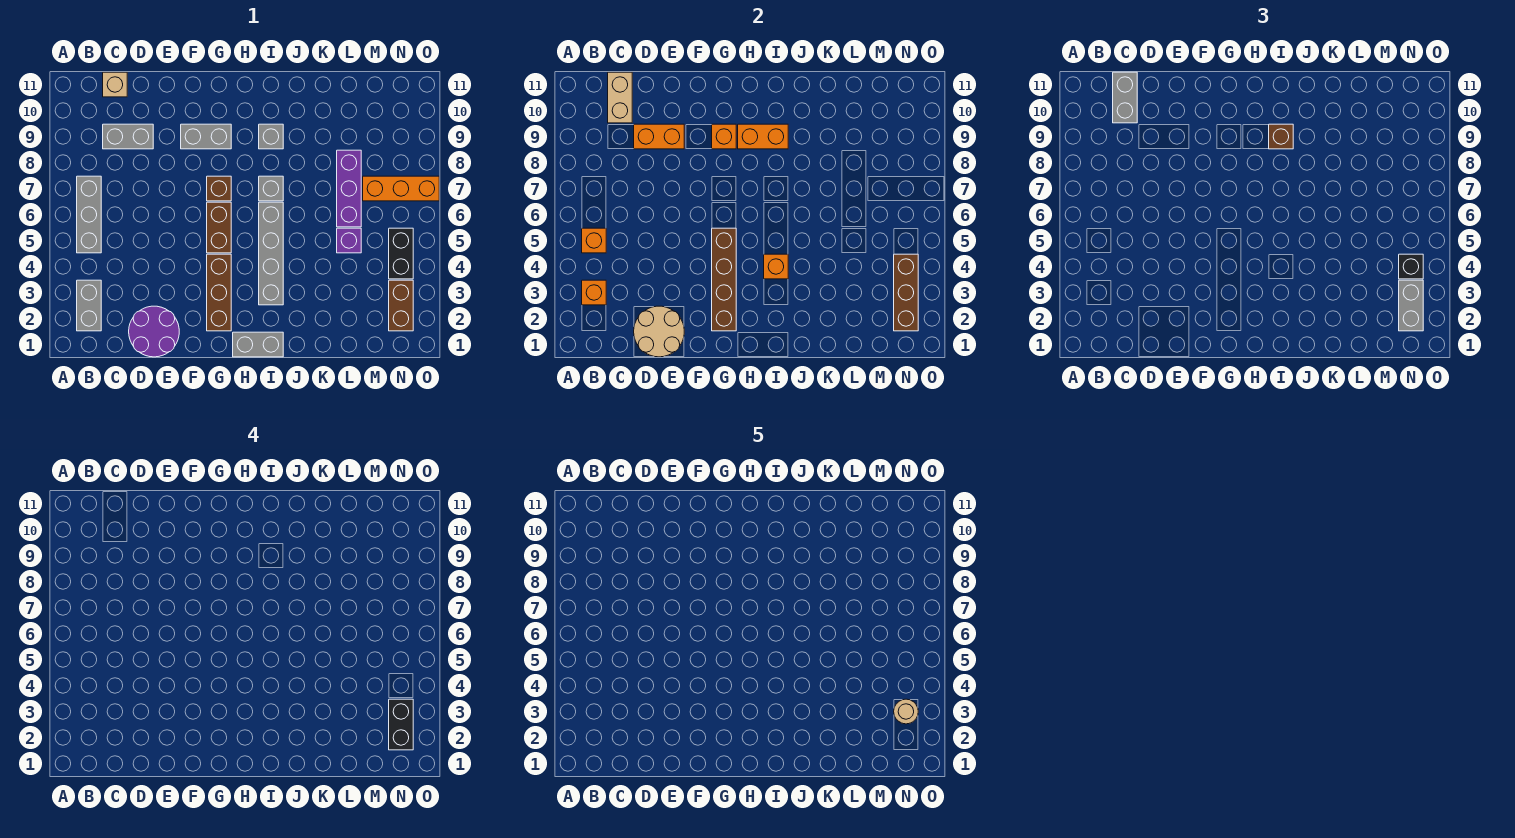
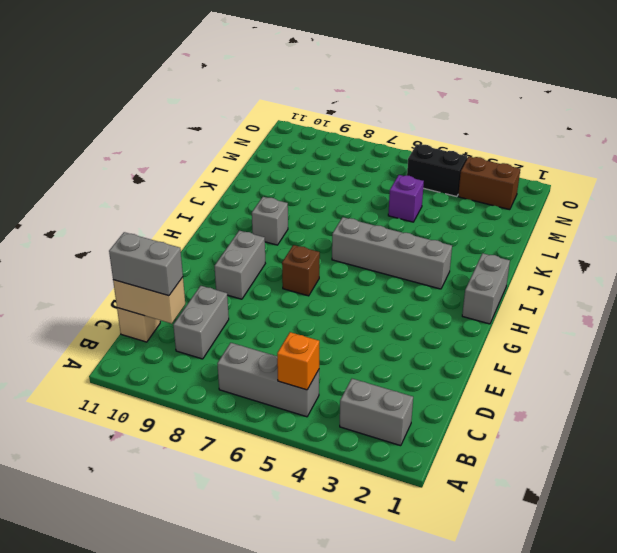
none -> purple 2x2 round brick [129,306,179,357]
none -> brown 1x3 brick [207,254,231,331]
none -> brown 1x2 brick [207,202,231,253]
none -> grey 1x1 brick [259,176,283,201]

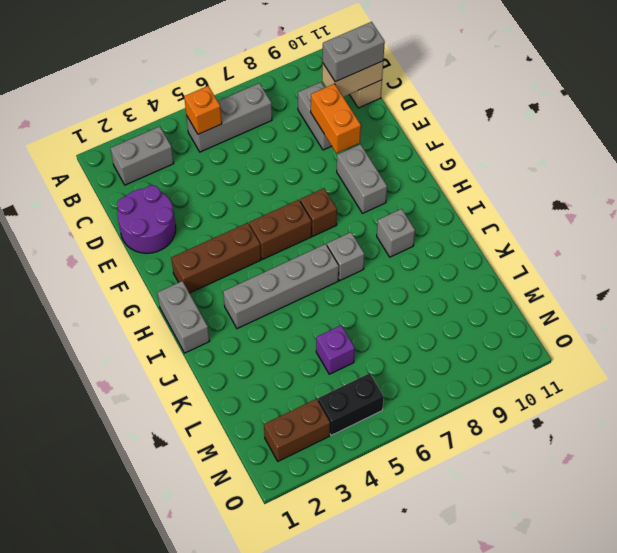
none -> purple 1x3 brick [337,150,361,227]
none -> orange 1x3 brick [363,176,439,201]
none -> orange 1x1 brick [582,280,606,305]
none -> tan 2x2 round brick [634,306,684,357]

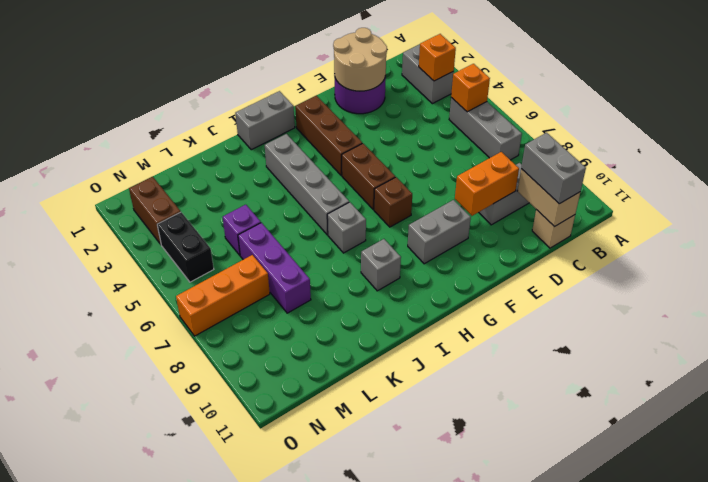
none -> brown 1x4 brick [712,228,736,331]
none -> orange 1x1 brick [712,124,736,149]
none -> orange 1x2 brick [738,124,788,149]
none -> orange 1x1 brick [764,254,788,279]

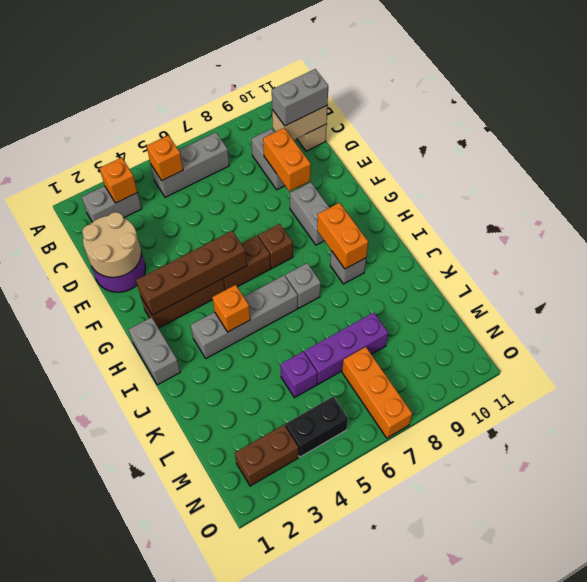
none -> orange 1x1 brick [712,124,736,149]
none -> brown 1x3 brick [894,254,918,331]
none -> brown 1x1 brick [1269,124,1293,149]
none -> grey 1x2 brick [1399,280,1423,331]

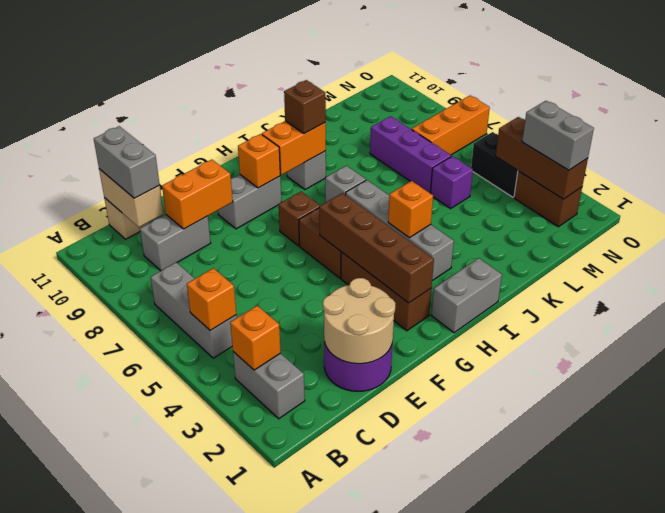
none -> black 1x1 brick [1399,254,1423,279]
none -> black 1x2 brick [389,699,413,750]
none -> tan 1x1 round brick [894,699,918,724]

